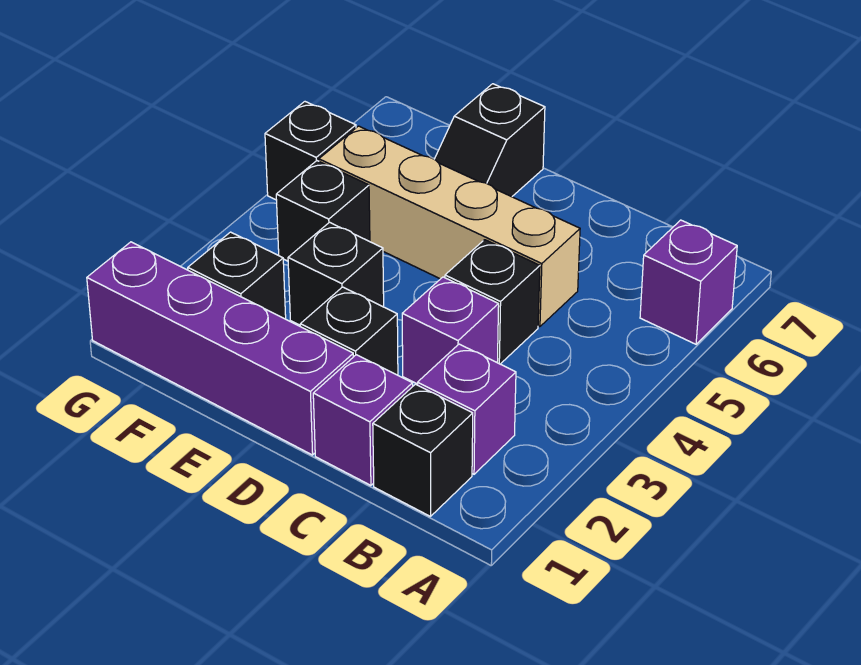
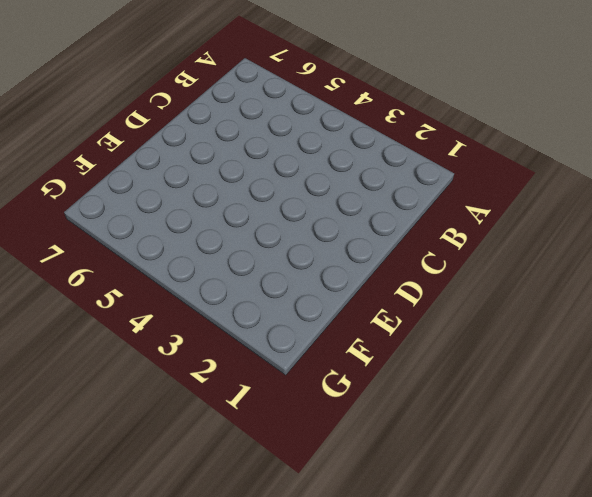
none -> purple 1x1 brick [640,220,737,344]
none -> black 1x1 brick [373,384,473,516]
none -> purple 1x1 brick [418,344,516,474]

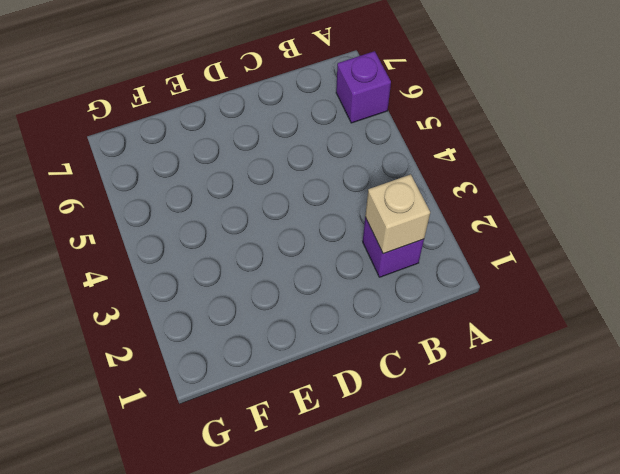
tan 1x1 brick [365,174,430,254] -> none
none -> black 1x1 brick [373,384,473,516]
none -> purple 1x1 brick [313,355,413,485]
none -> purple 1x1 brick [402,277,499,384]

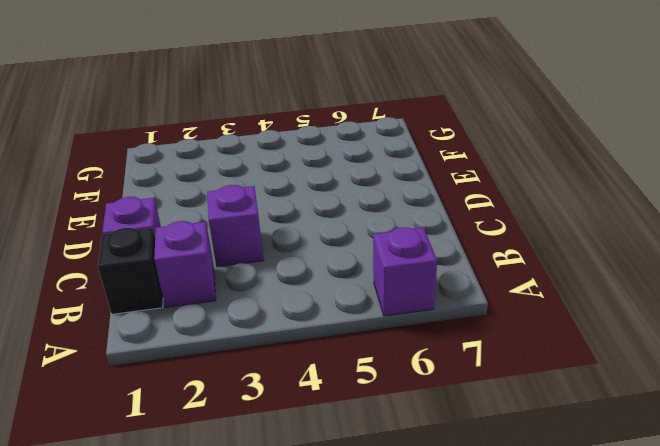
none -> black 1x1 brick [445,240,540,364]
none -> tan 1x4 brick [319,126,580,327]
none -> purple 1x4 brick [87,242,354,455]

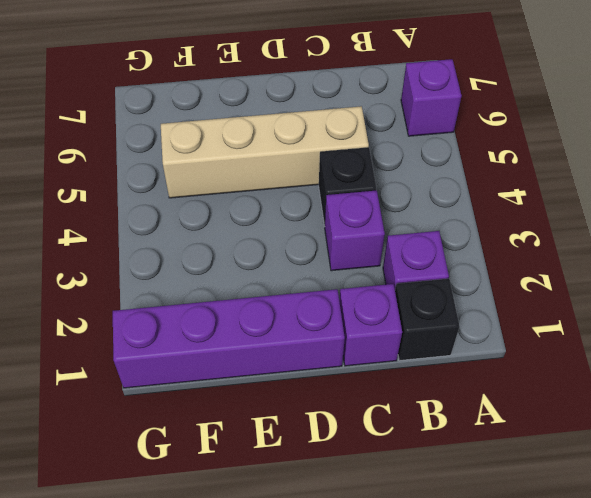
none -> black 1x1 brick [300,287,398,375]
none -> black 1x1 brick [288,222,384,325]
none -> black 1x2 slope [435,84,545,197]

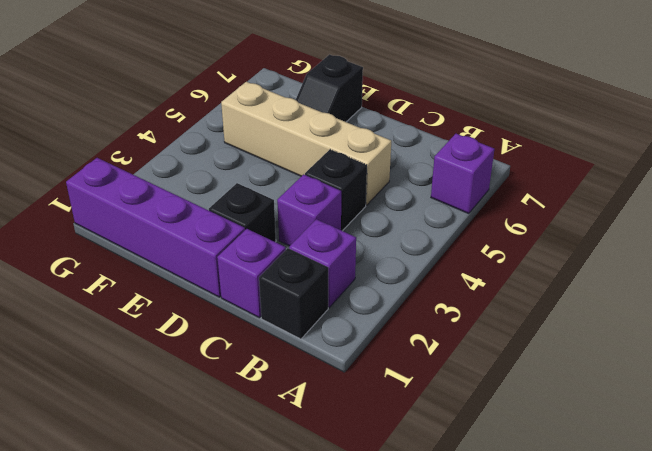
none -> black 1x1 brick [288,222,384,325]
none -> black 1x1 brick [188,232,286,319]
none -> black 1x1 brick [276,161,370,261]

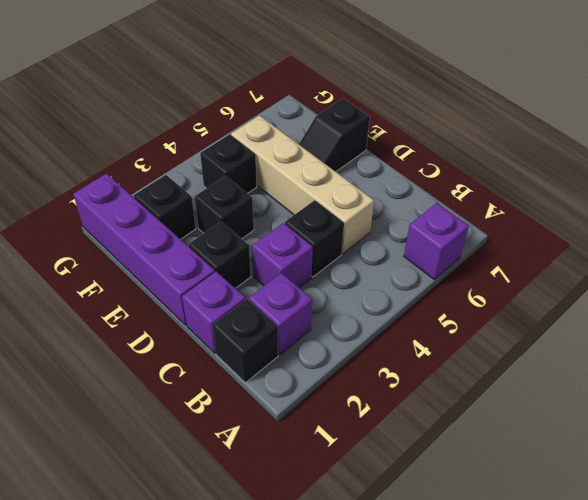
none -> black 1x1 brick [265,102,356,200]

